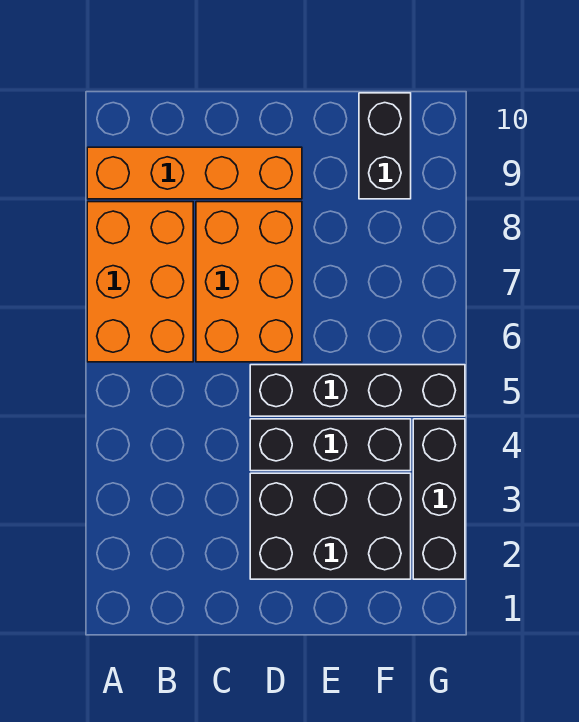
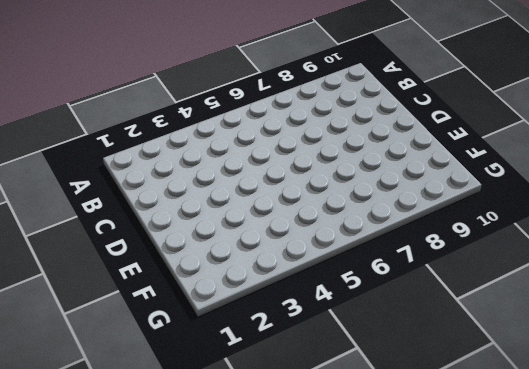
none -> orange 2x3 brick [87,202,193,362]
none -> orange 1x4 brick [87,147,302,199]

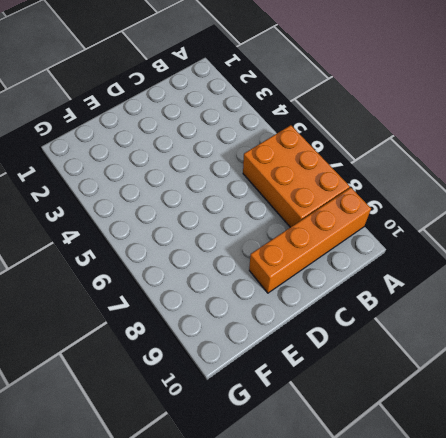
none -> orange 2x3 brick [196,202,302,362]
none -> black 2x3 brick [250,473,411,579]

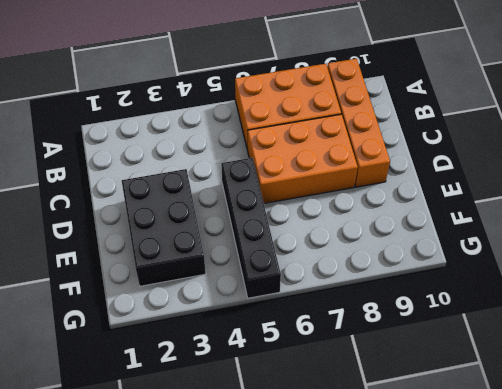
none -> black 1x3 brick [250,419,411,471]
none -> black 1x2 brick [359,93,411,199]

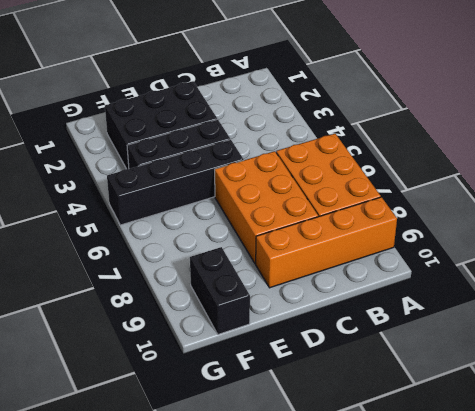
none -> black 1x3 brick [413,419,465,579]

